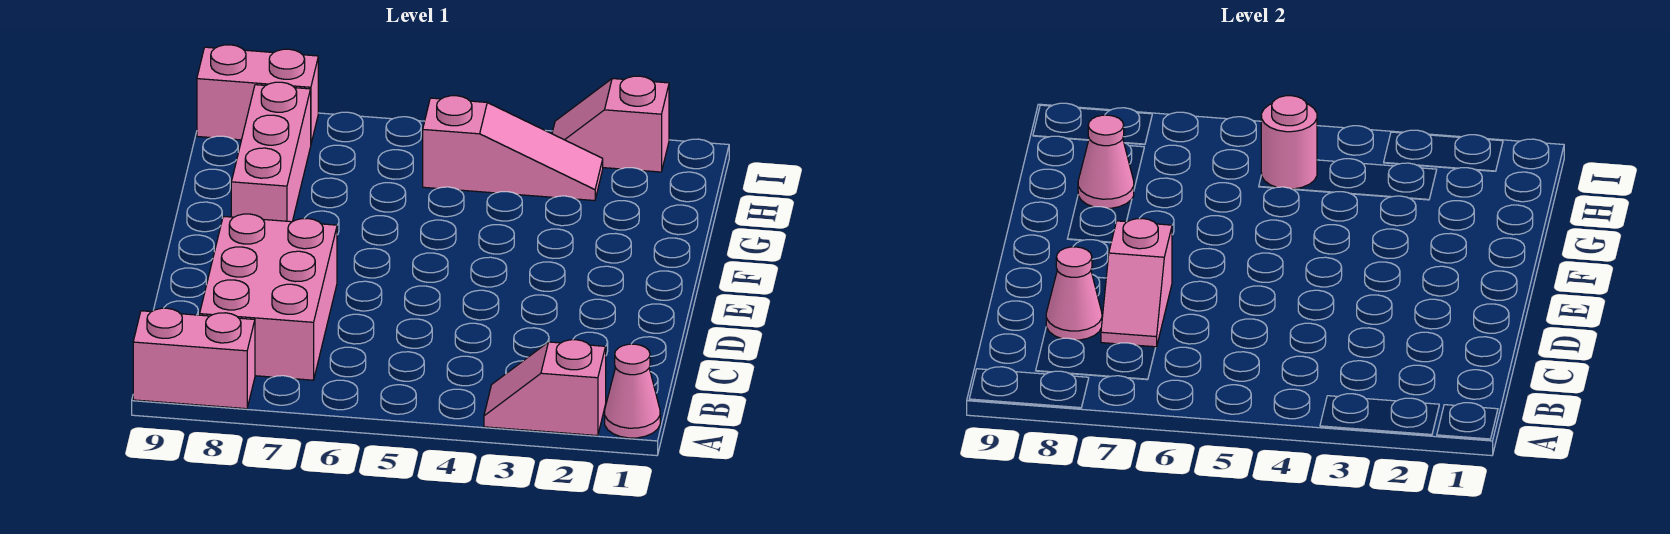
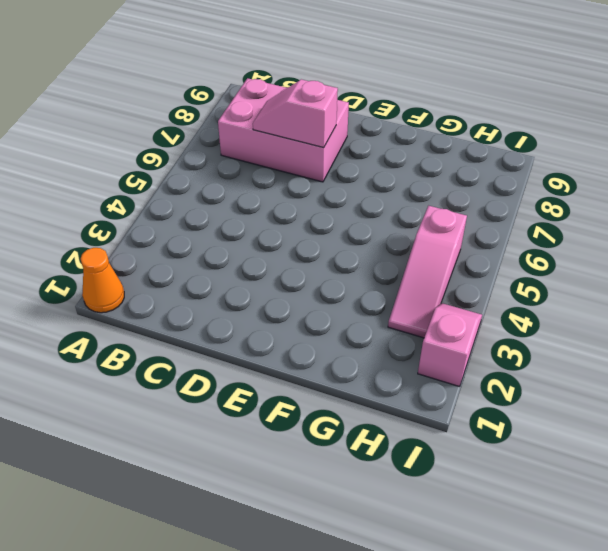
orange 1x1 cone [81,248,124,313] -> pink 1x1 cone [605,344,660,438]
none -> pink 1x2 slope [484,340,606,436]
none -> pink 1x2 brick [133,308,255,409]
none -> pink 1x3 brick [231,82,311,222]

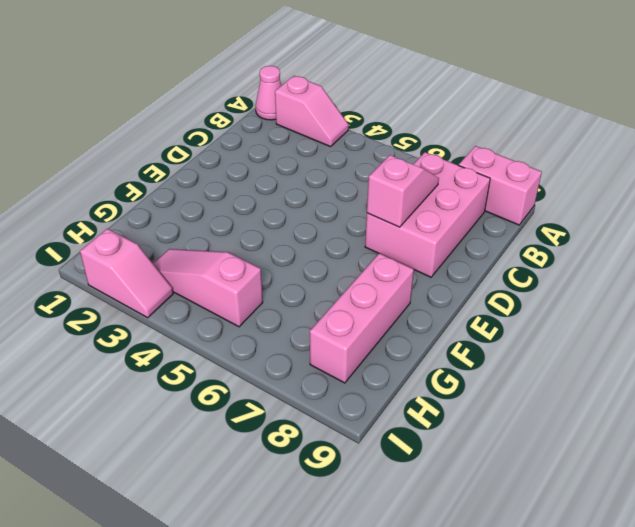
none -> pink 1x2 brick [197,45,318,143]
none -> pink 1x1 cone [1046,247,1102,340]
none -> pink 1x1 cone [1078,115,1134,208]

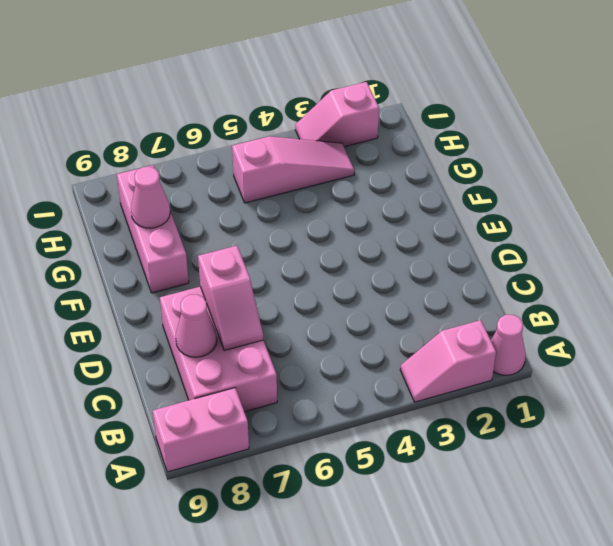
none -> pink 1x2 brick [197,45,318,143]
none -> pink 1x1 round brick [1261,96,1317,189]

